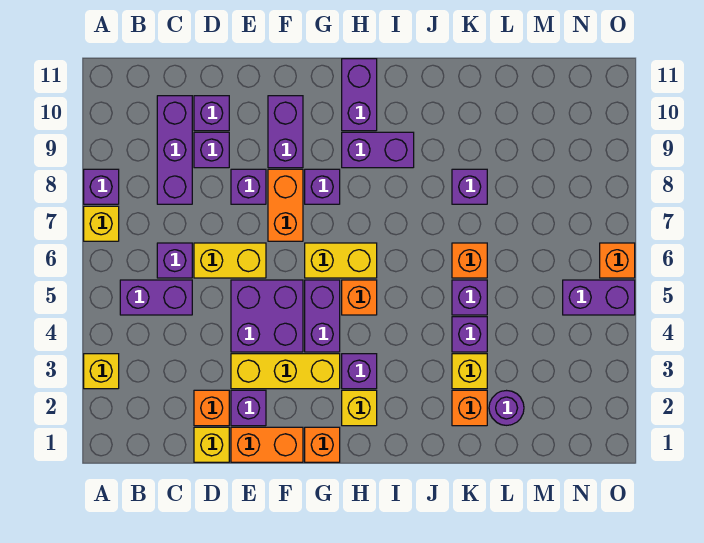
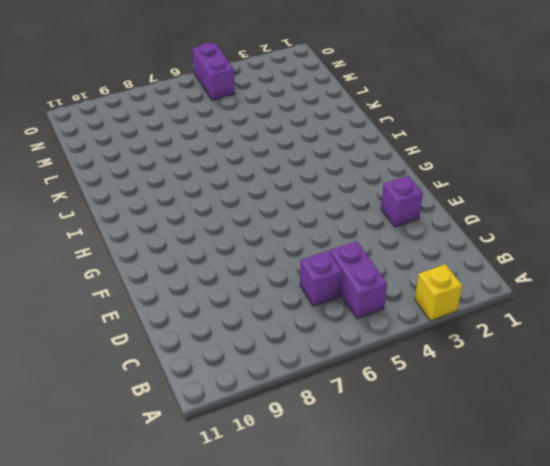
none -> yellow 1x1 brick [84,206,119,241]
none -> purple 1x1 brick [84,169,119,204]
none -> purple 1x3 brick [157,96,192,204]
none -> yellow 1x1 brick [194,427,229,462]

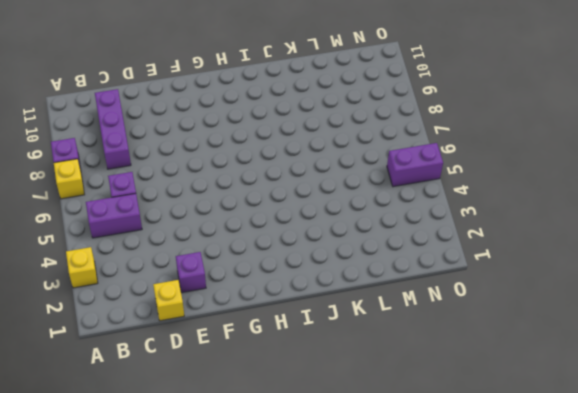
none -> orange 1x1 brick [194,390,229,426]
none -> yellow 1x2 brick [194,243,266,278]
none -> purple 1x1 brick [194,132,229,168]
none -> purple 1x1 brick [194,96,229,131]

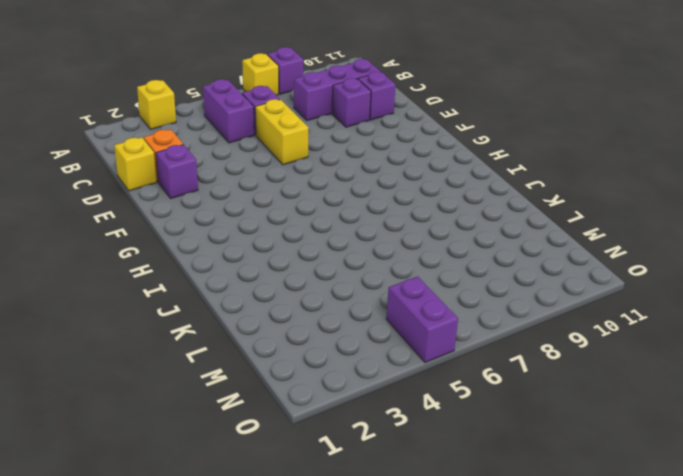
none -> orange 1x2 brick [231,427,303,462]
none -> yellow 1x3 brick [231,354,340,389]
none -> purple 2x2 brick [231,280,303,352]
none -> purple 1x1 brick [231,169,266,204]

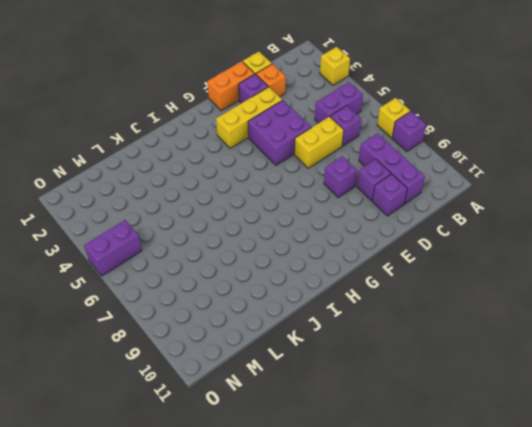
none -> orange 1x2 brick [268,169,303,241]
none -> purple 1x2 brick [268,96,303,168]
none -> orange 1x1 brick [305,427,340,462]
none -> purple 1x2 brick [305,280,340,352]

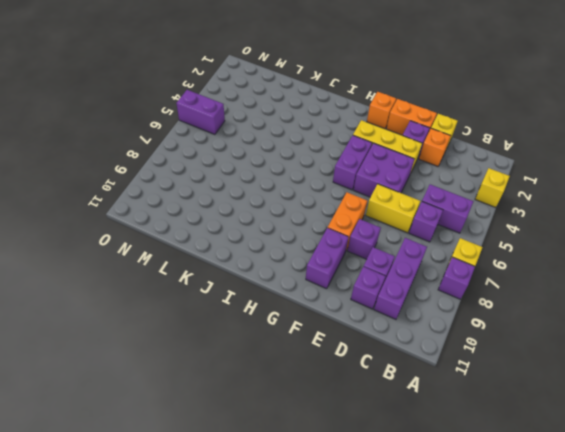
none -> yellow 1x2 brick [305,243,377,278]
none -> purple 1x1 brick [305,169,340,204]
none -> yellow 1x1 brick [342,390,377,426]
none -> purple 1x1 brick [342,354,377,389]

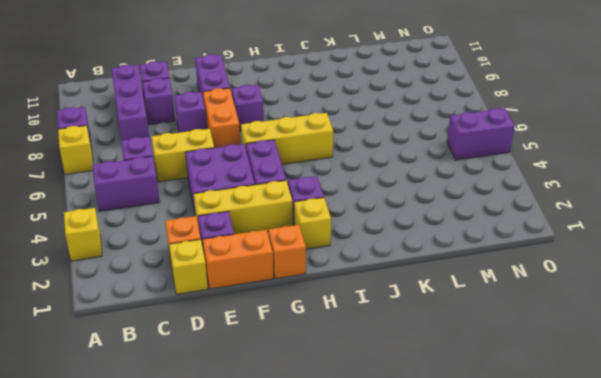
yellow 1x3 brick [241,113,333,164] -> yellow 1x2 brick [305,243,377,278]
none -> orange 1x1 brick [342,280,377,315]
none -> purple 1x2 brick [342,132,414,168]
none -> purple 1x2 brick [342,59,377,131]
none -> orange 1x1 brick [452,390,487,426]

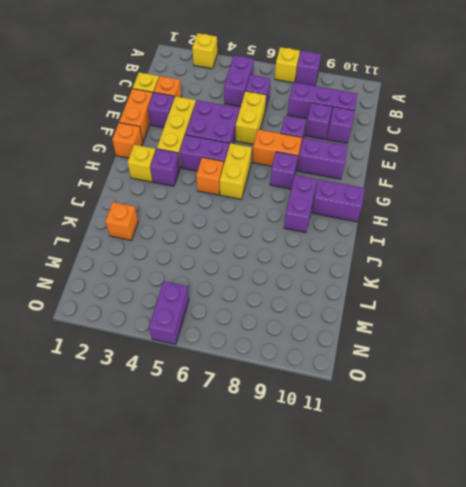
none -> yellow 1x1 brick [452,354,487,389]
none -> purple 1x1 brick [452,317,487,352]
none -> purple 1x1 brick [452,280,487,315]
none -> orange 1x1 brick [452,243,487,278]

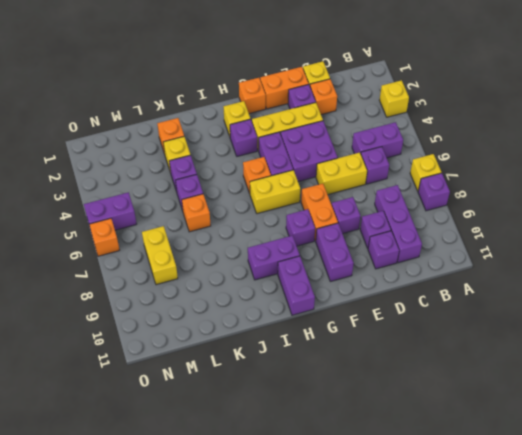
yellow 1x2 brick [142,226,178,285] -> none
none -> purple 1x1 brick [452,169,487,204]
none -> purple 1x1 round brick [489,391,524,425]

